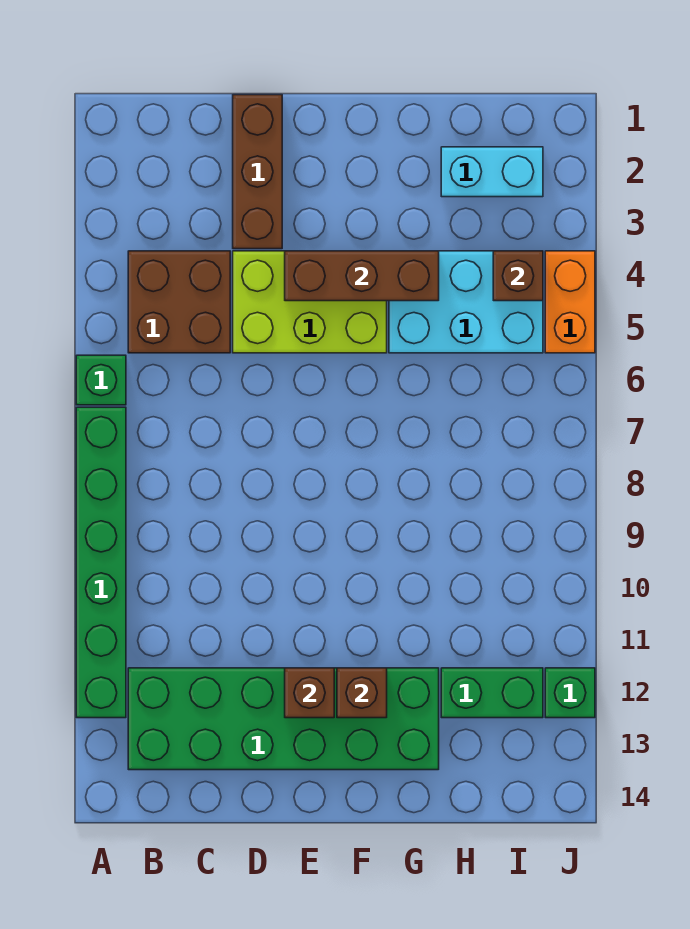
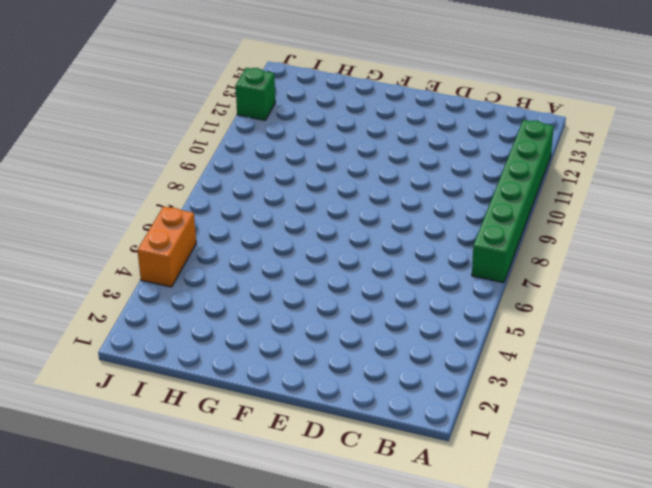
none -> green 1x1 brick [76,355,126,405]
none -> brown 2x2 brick [128,251,230,353]
none -> green 2x6 brick [128,668,439,770]

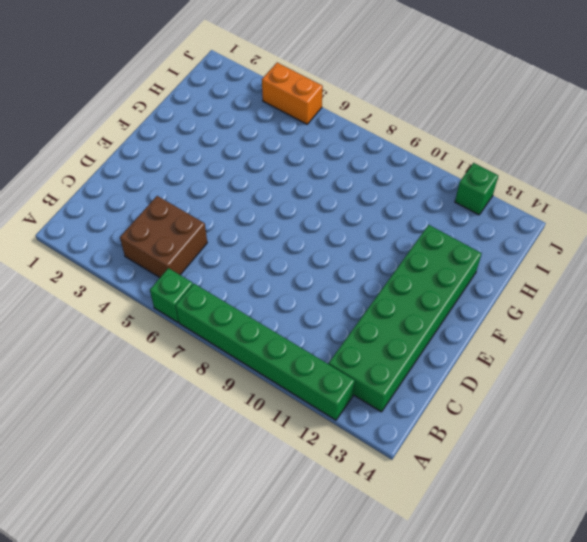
none -> brown 1x3 brick [233,95,282,249]
none -> lime 2x3 brick [233,251,387,353]
none -> cyan 2x3 brick [389,251,543,353]

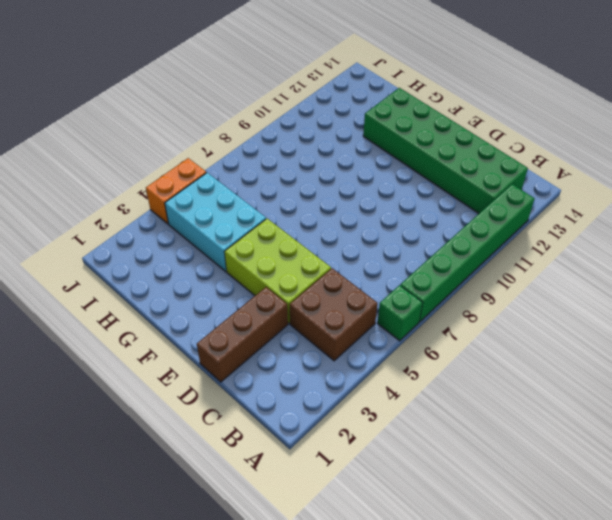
none -> cyan 1x2 brick [441,147,543,197]
none -> green 1x2 brick [441,668,543,718]
none -> green 1x1 brick [545,668,595,718]

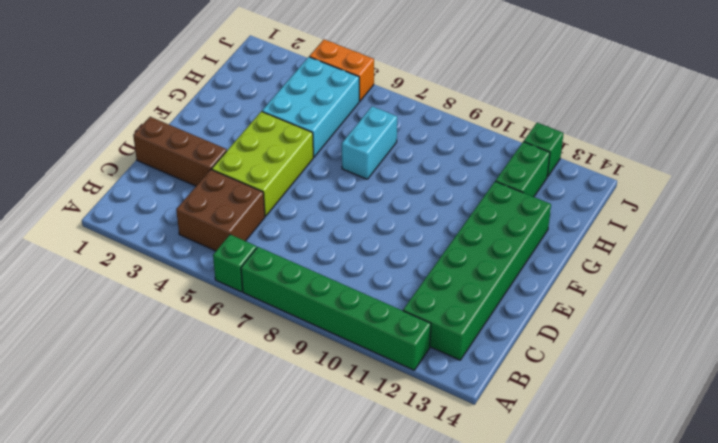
cyan 1x2 brick [342,106,397,179] -> cyan 1x2 brick moved to [441,147,543,197]
none -> brown 1x3 brick [285,251,439,301]
none -> brown 1x1 brick [285,668,334,718]
none -> brown 1x1 brick [337,668,387,718]

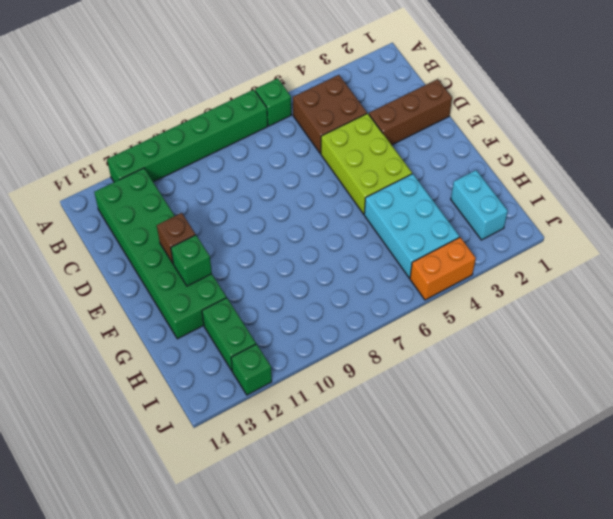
green 1x1 brick [171,235,212,286] -> brown 1x1 brick [337,668,387,718]
none -> brown 1x3 brick [285,251,439,301]
none -> brown 1x1 brick [493,251,543,301]

